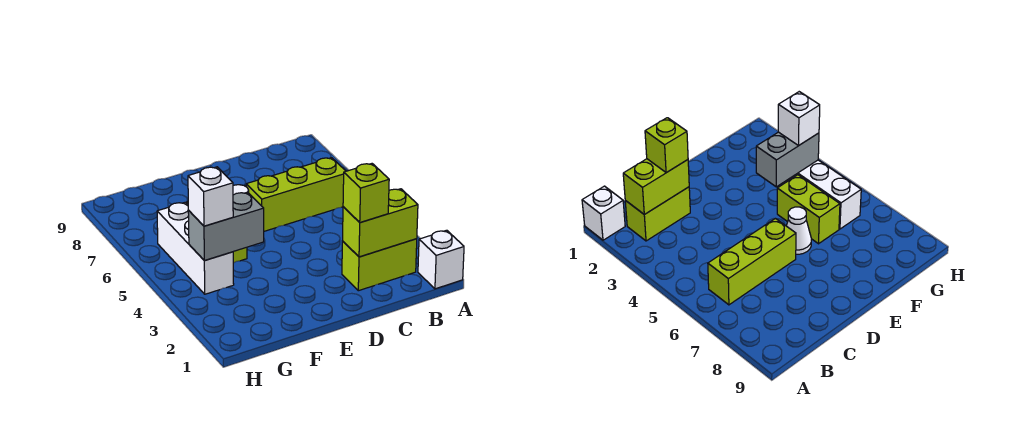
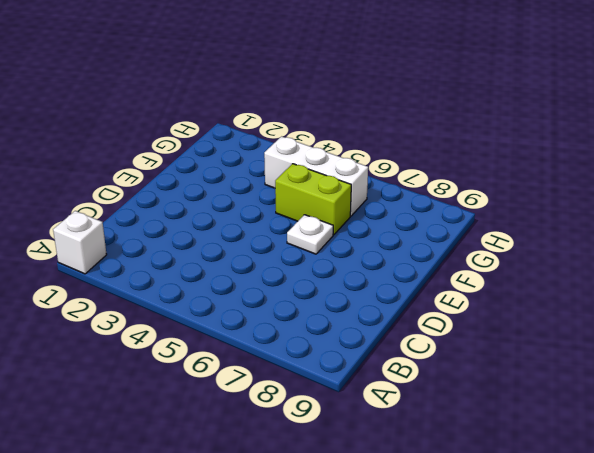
white 1x1 plate [287,215,333,254] -> white 1x1 cone [787,207,811,254]
none -> lime 1x2 brick [342,239,417,291]
none -> lime 1x3 brick [246,158,346,231]

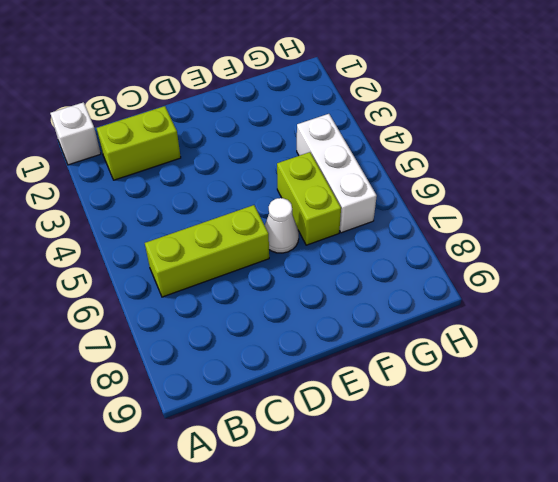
none -> lime 1x2 brick [343,189,418,257]
none -> grey 1x2 brick [188,192,264,261]

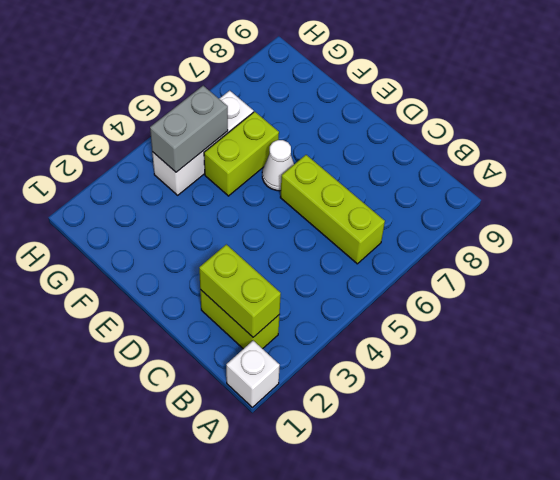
grey 1x2 brick [150,86,228,172] -> grey 1x2 brick turned to [188,192,264,261]
none -> lime 1x1 brick [343,164,389,223]
none -> white 1x1 brick [188,167,233,226]

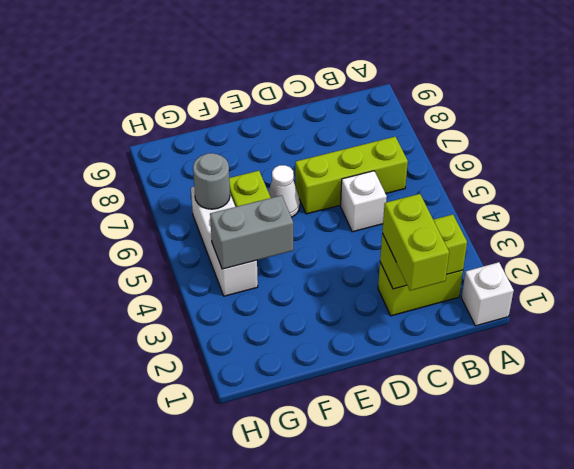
lime 1x2 brick [382,194,449,291] -> lime 1x1 brick [343,164,389,223]
white 1x1 brick [341,171,387,232] -> white 1x1 brick moved to [188,167,233,226]
grey 1x1 round brick [193,153,230,209] -> none

